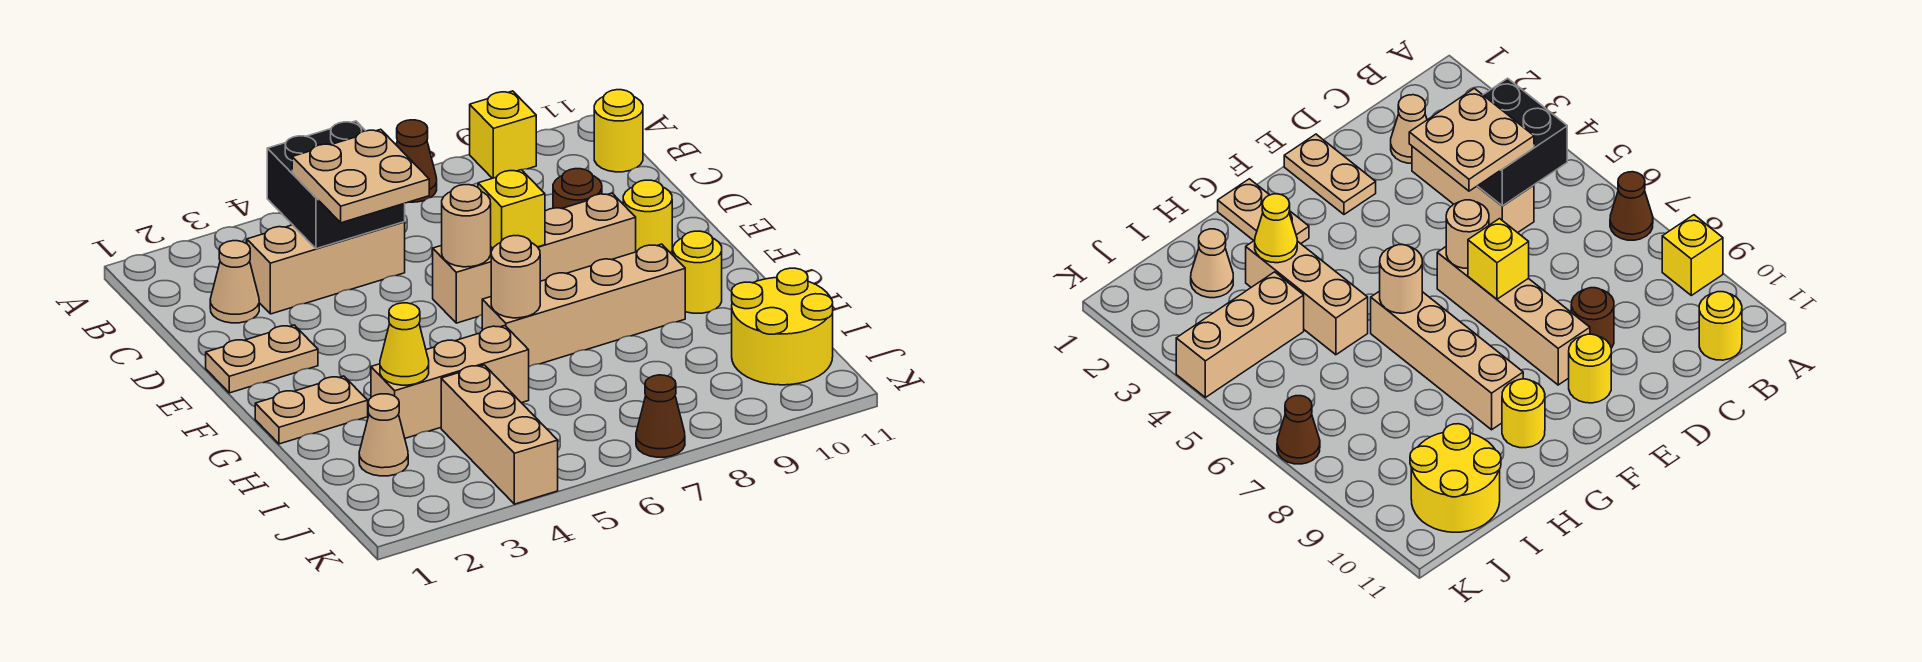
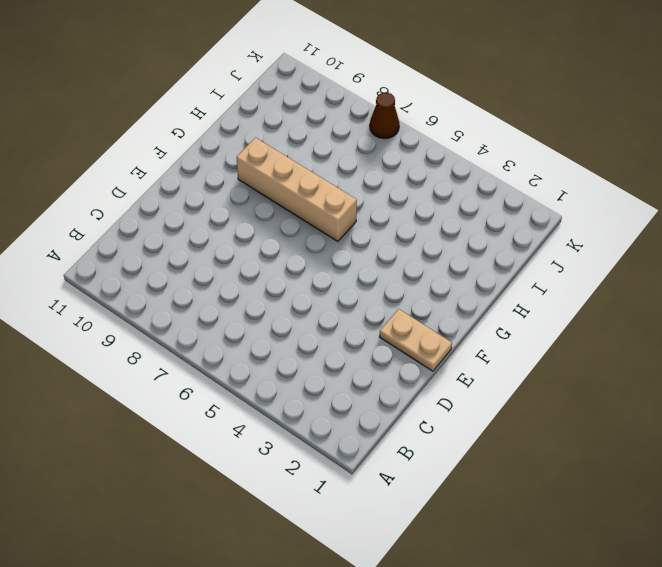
none -> brown 1x1 cone [396,120,437,202]
none -> yellow 1x1 brick [470,91,536,178]
none -> yellow 1x1 round brick [594,90,643,172]

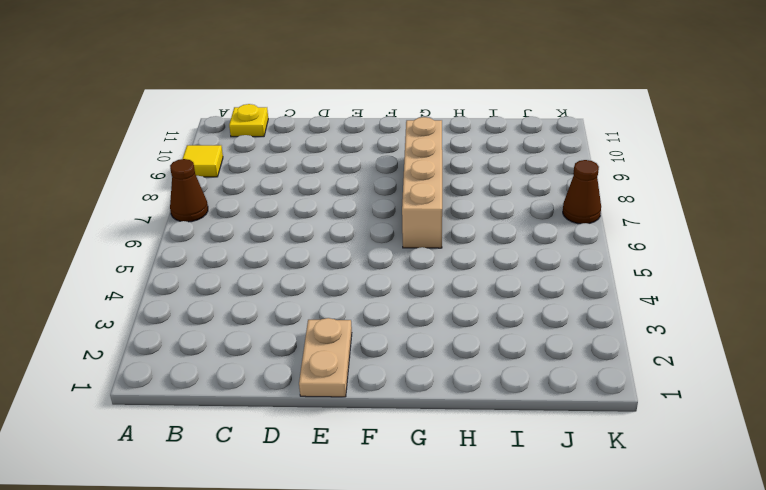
yellow 1x1 tile [183,145,223,177] -> yellow 1x1 brick [470,91,536,178]
yellow 1x1 plate [229,104,268,137] -> yellow 1x1 round brick [594,90,643,172]
none -> tan 1x1 cone [210,241,259,323]
none -> tan 1x3 brick [247,222,405,314]
none -> brown 1x1 round brick [553,169,602,208]

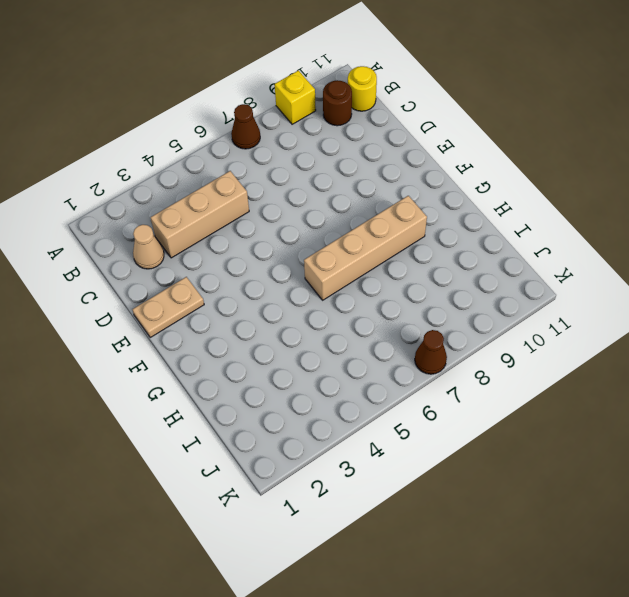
brown 1x1 round brick [323,80,352,126] -> brown 1x1 round brick moved to [553,169,602,208]
none -> tan 1x4 brick [433,193,636,323]
none -> yellow 1x1 round brick [623,180,672,253]
none -> tan 1x2 plate [255,376,368,444]

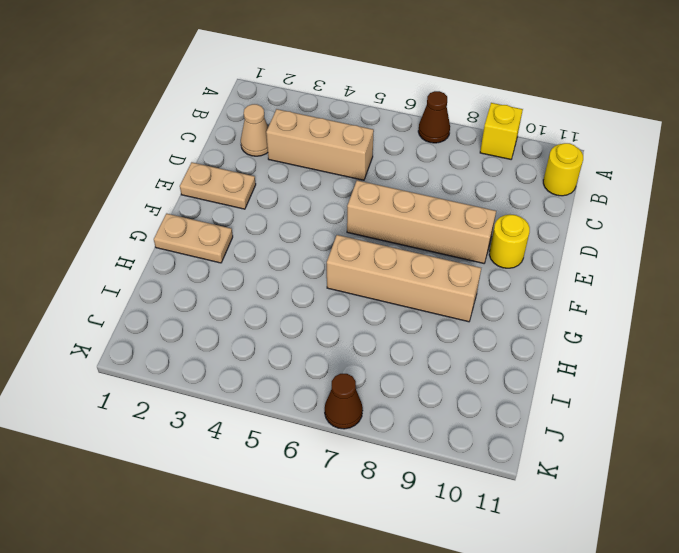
none -> brown 1x1 round brick [553,169,602,208]
none -> yellow 1x1 round brick [673,231,722,313]
none -> tan 1x3 brick [371,326,529,438]

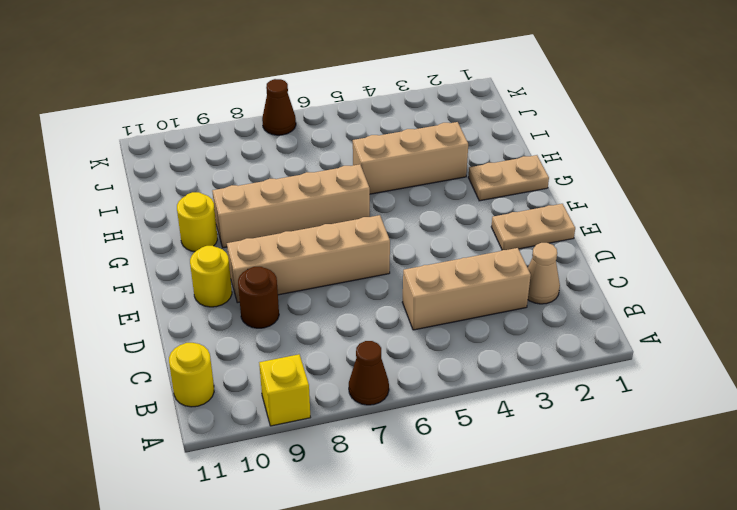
none -> tan 1x1 cone [359,394,408,476]
none -> tan 1x3 brick [441,365,558,504]
none -> yellow 2x2 round brick [732,268,833,385]

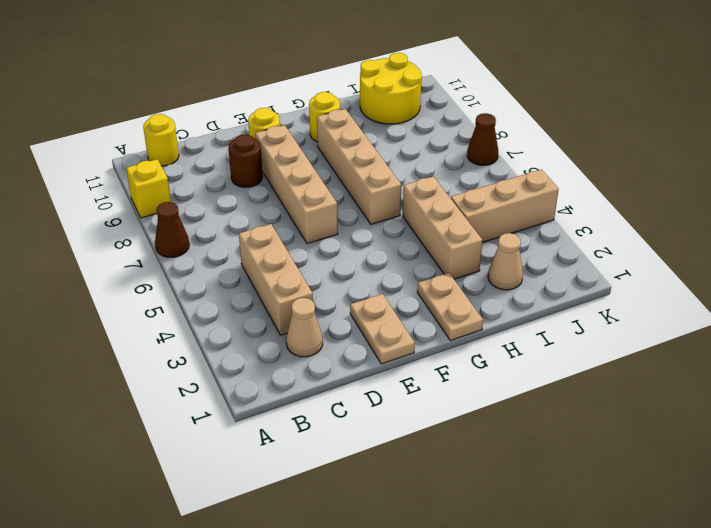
none -> black 2x2 brick [267,121,405,249]
none -> tan 1x1 round brick [442,185,491,267]
none -> yellow 1x1 brick [478,170,545,249]

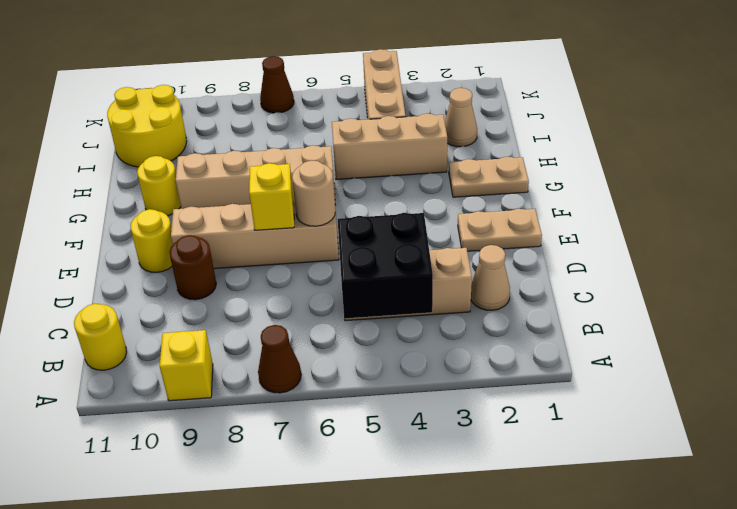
none -> tan 1x1 round brick [491,236,540,318]
none -> yellow 1x1 cone [380,303,429,385]
none -> tan 2x2 plate [292,129,429,223]

